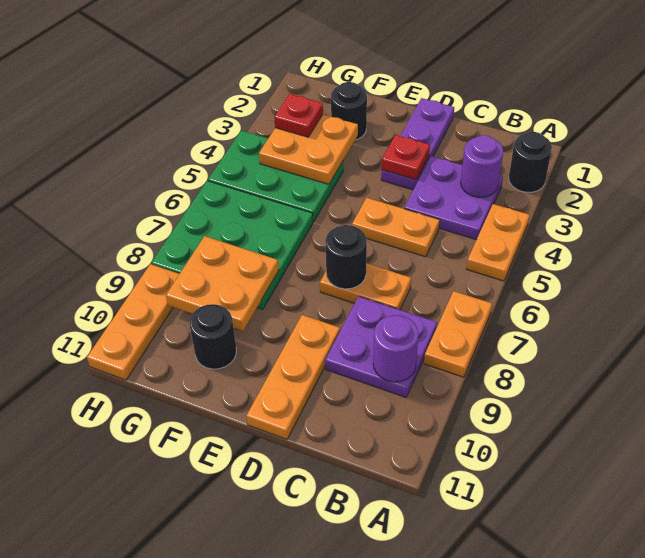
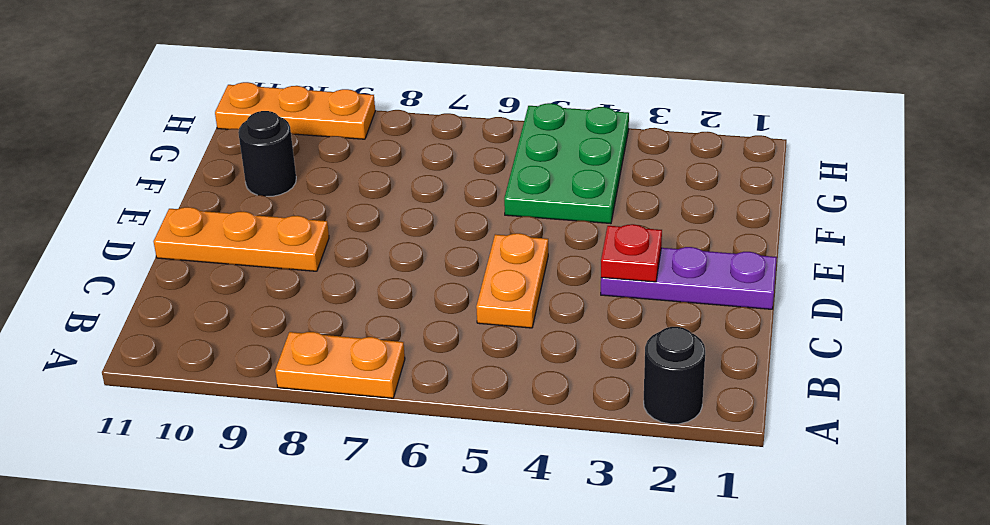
none -> orange 1x2 plate [467,204,529,281]
none -> purple 2x2 plate [404,156,503,240]
none -> purple 2x2 plate [325,297,437,397]

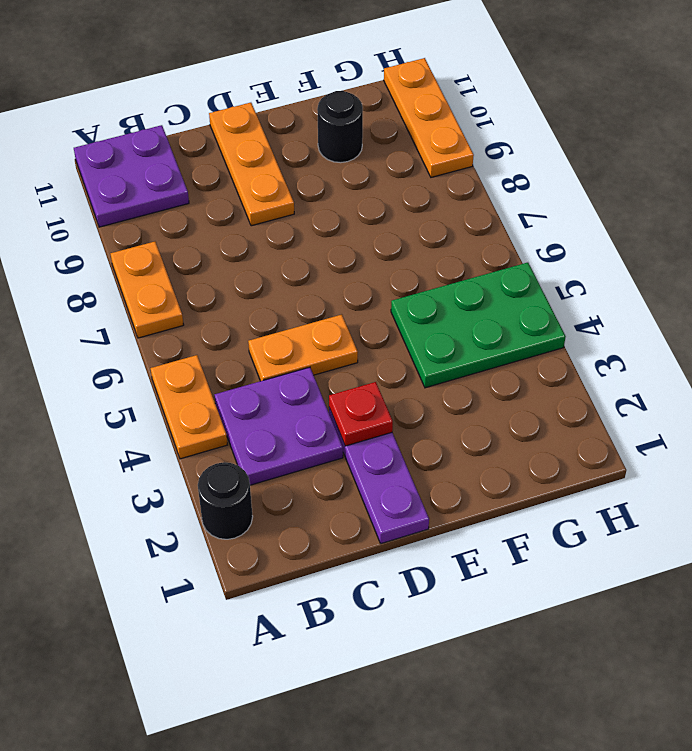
purple 2x2 plate [74,125,189,227] -> purple 2x2 plate moved to [325,297,437,397]
none -> orange 1x2 plate [320,263,411,310]
none -> black 1x1 round brick [331,82,367,140]
none -> green 3x3 plate [151,181,313,309]

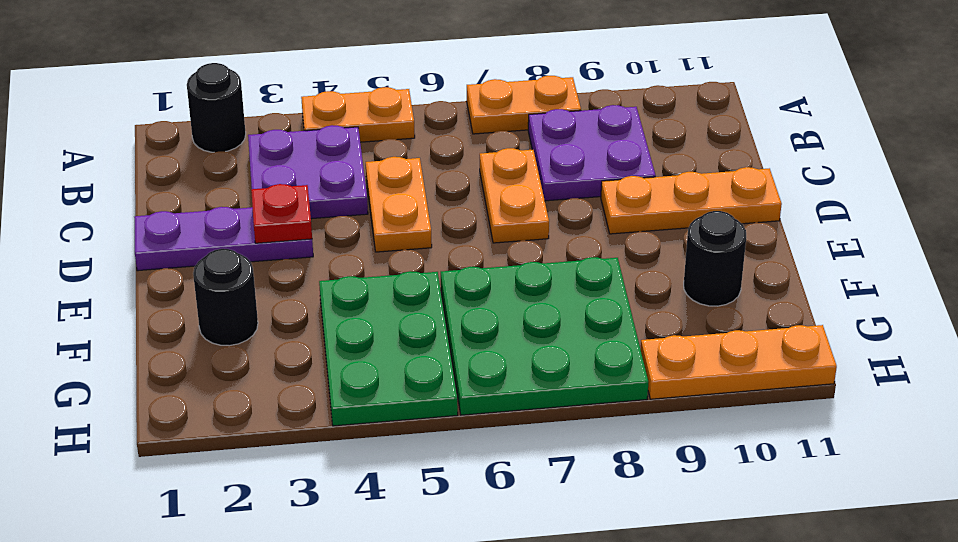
none -> purple 1x1 round brick [461,135,503,197]
none -> purple 1x1 round brick [373,315,419,382]
none -> black 1x1 round brick [325,225,367,289]

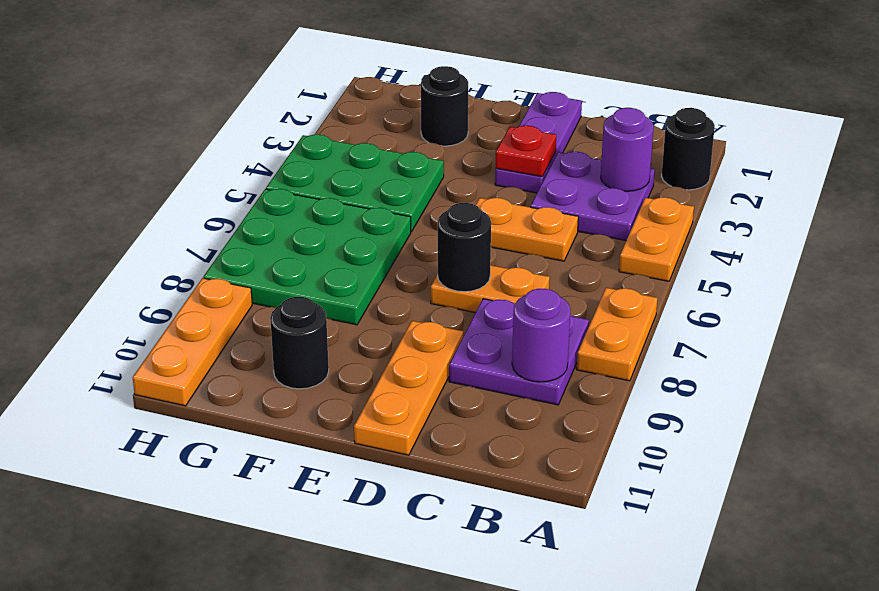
none -> orange 2x2 plate [259,114,358,184]
none -> orange 2x2 plate [166,236,279,331]
none -> red 1x1 plate [274,94,323,137]

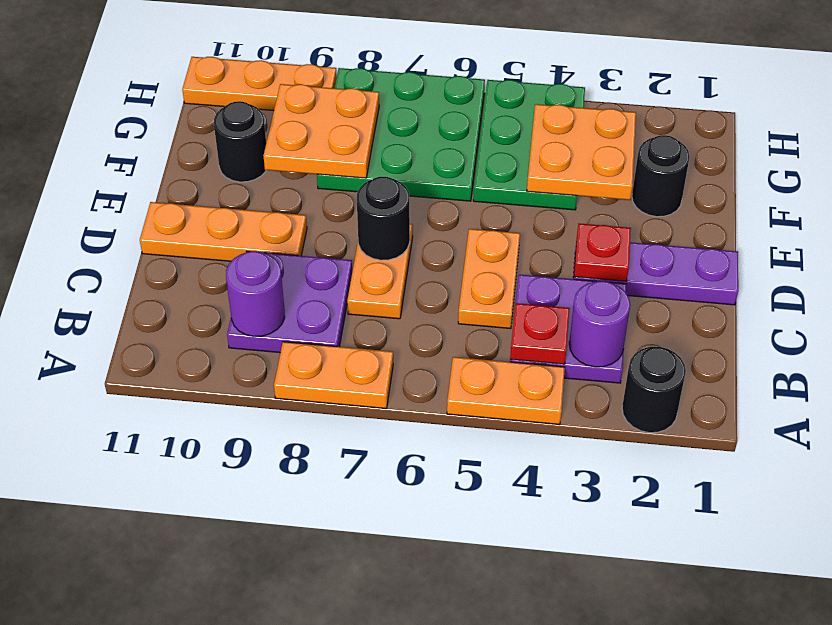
red 1x1 plate [510,303,570,364] -> red 1x1 plate moved to [274,94,323,137]

